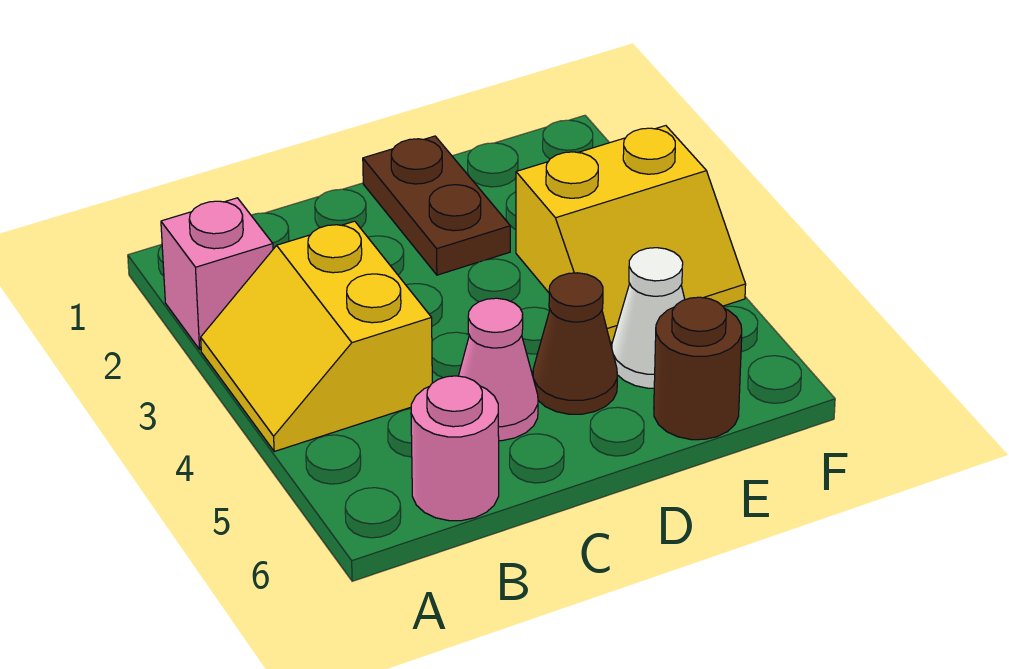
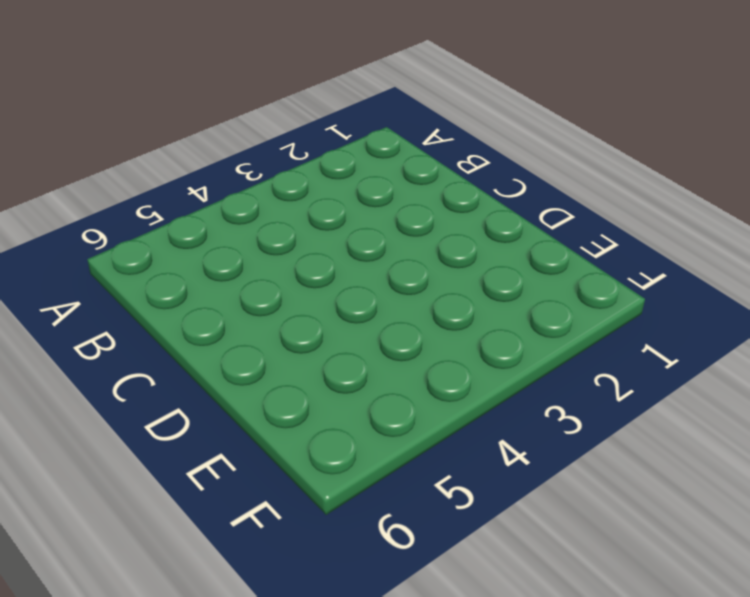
none -> pink 1x1 brick [161,198,273,350]
none -> yellow 2x2 slope [201,221,432,451]

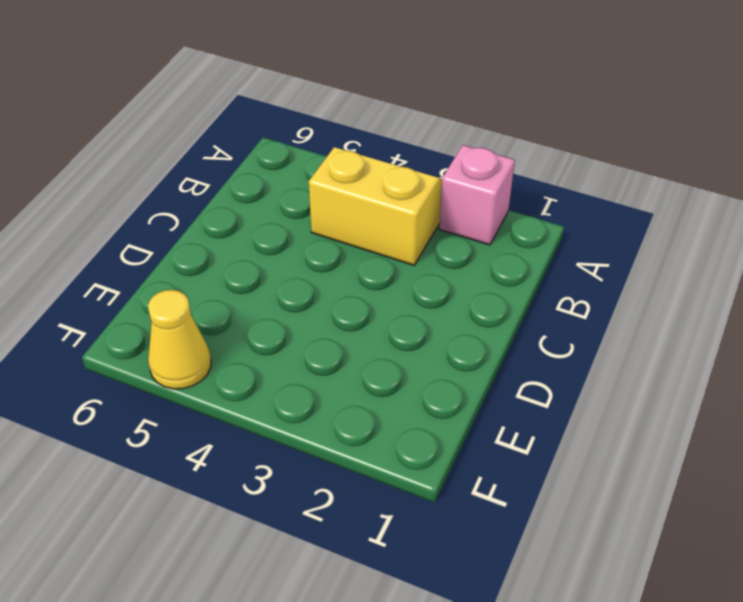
yellow 1x1 cone [148,290,211,389] -> none
none -> pink 1x1 round brick [411,376,499,521]
none -> pink 1x1 cone [459,298,538,441]

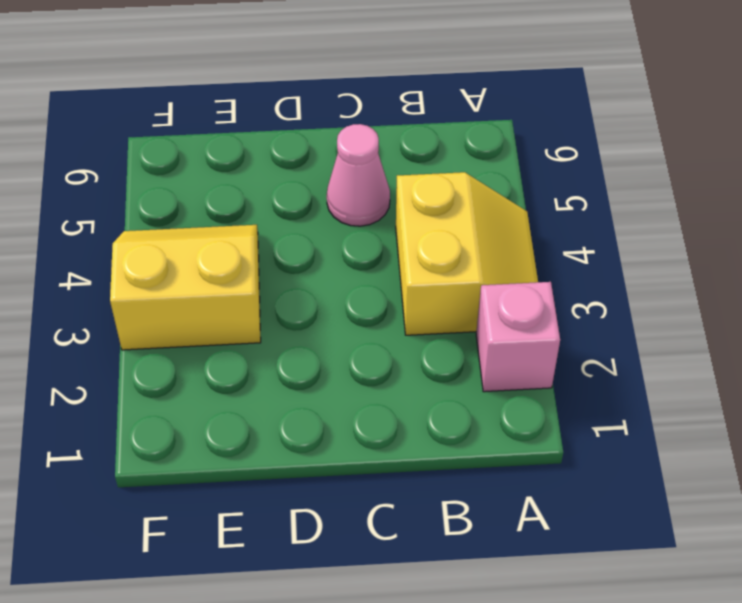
none -> pink 1x1 round brick [411,376,499,521]
none -> brown 1x2 plate [363,136,510,275]

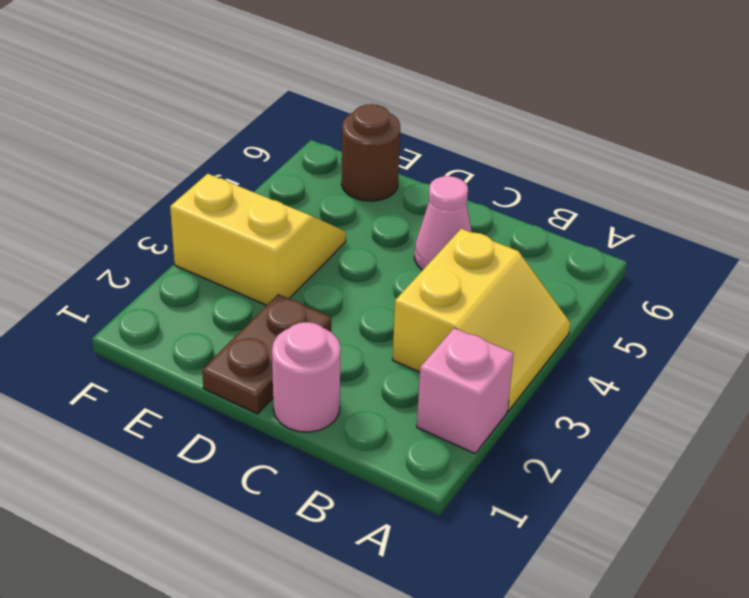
pink 1x1 round brick [272,322,341,432] -> pink 1x1 round brick moved to [411,376,499,521]
none -> brown 1x1 cone [533,273,617,414]
none -> white 1x1 cone [612,248,685,388]

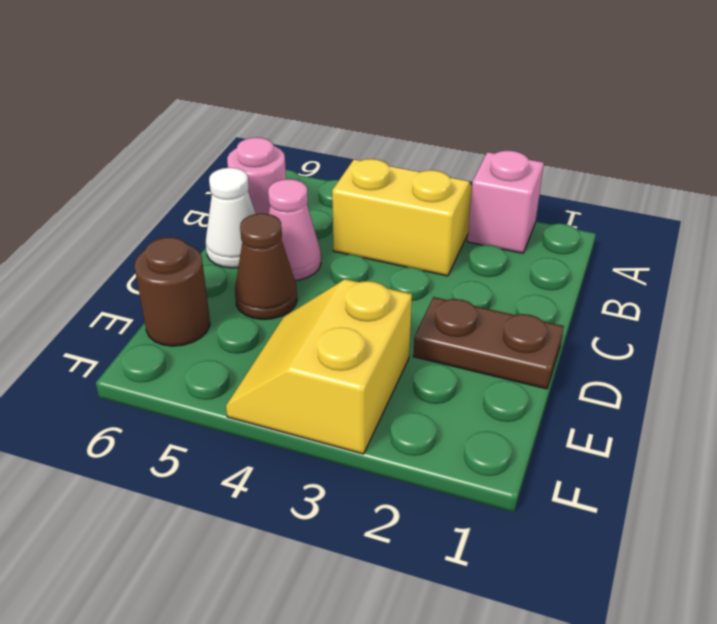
white 1x1 cone [206,168,256,268] -> white 1x1 cone moved to [612,248,685,388]

